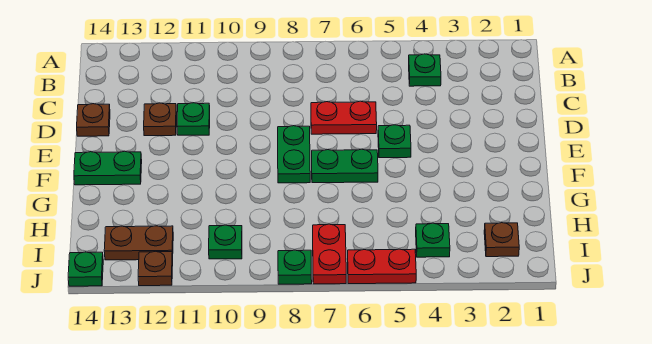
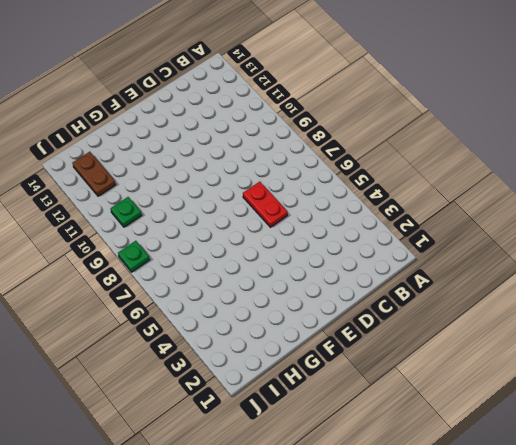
none -> green 1x1 plate [409,54,441,86]
none -> green 1x1 plate [177,103,210,135]
none -> brown 1x1 plate [144,103,177,136]

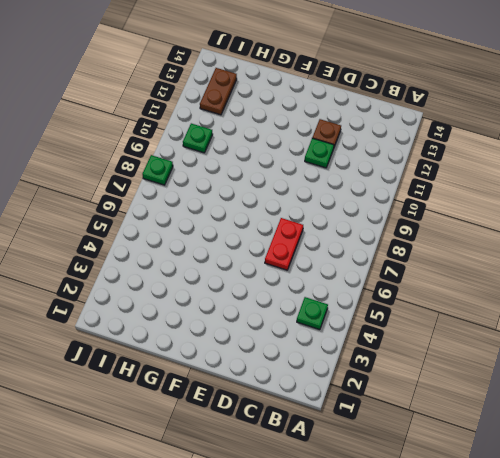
none -> brown 1x1 plate [77,104,110,136]
none -> green 1x1 plate [378,125,411,158]
none -> green 1x2 plate [278,126,310,183]

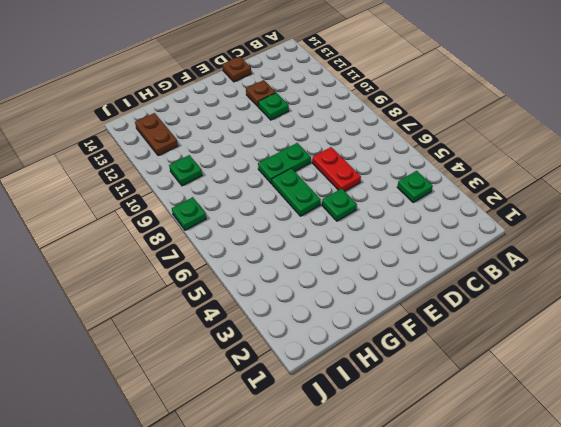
none -> green 1x2 plate [74,151,142,185]
none -> brown 1x1 plate [484,223,519,257]
none -> green 1x1 plate [416,223,450,257]

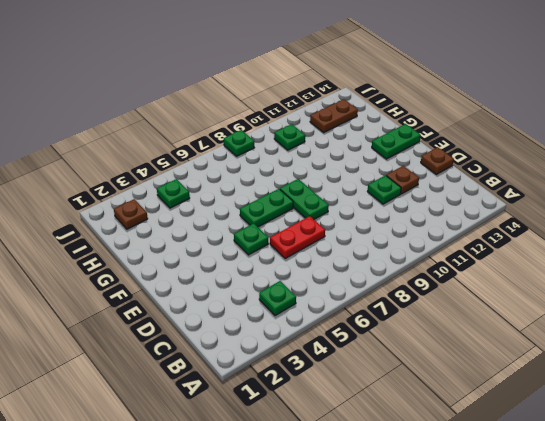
none -> red 1x2 plate [313,224,346,284]
none -> red 1x2 plate [348,249,416,284]
none -> brown 1x1 plate [138,251,173,286]

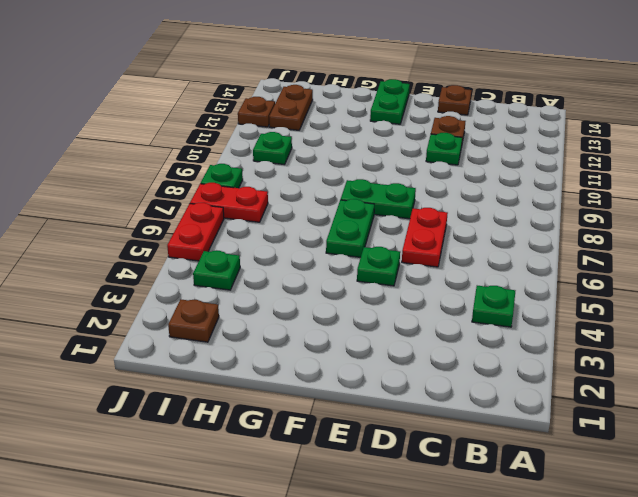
none -> green 1x1 plate [68,252,103,286]

